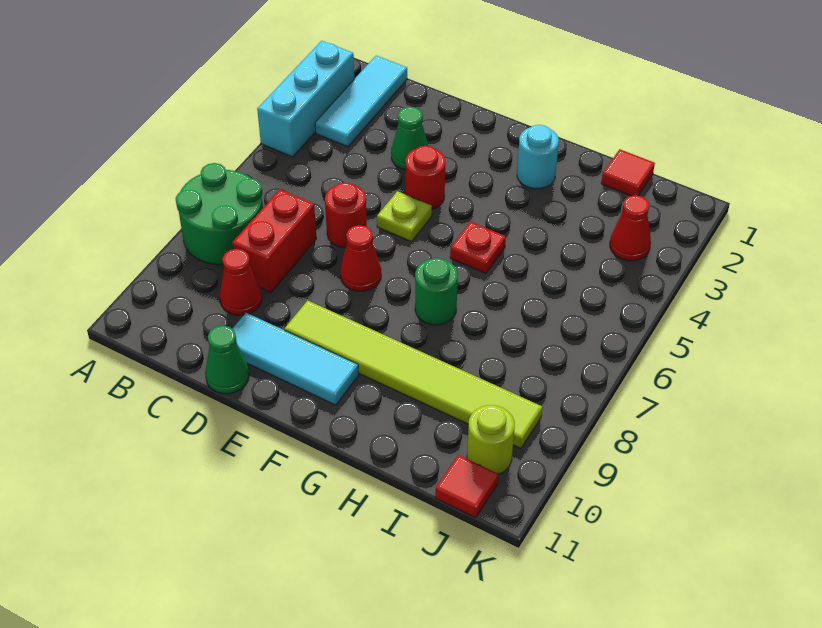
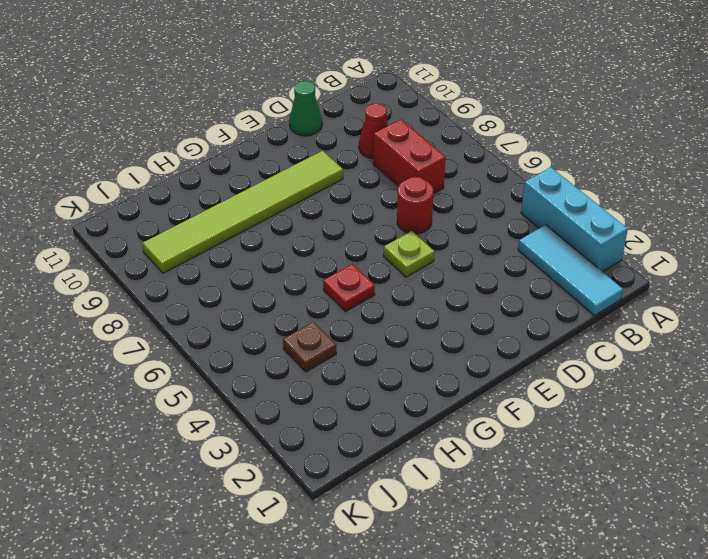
brown 1x1 plate [283,322,336,372] -> none
none -> green 2x2 round brick [176,163,263,265]
none -> green 1x1 cone [391,107,428,170]
none -> cyan 1x3 tile [232,313,359,405]

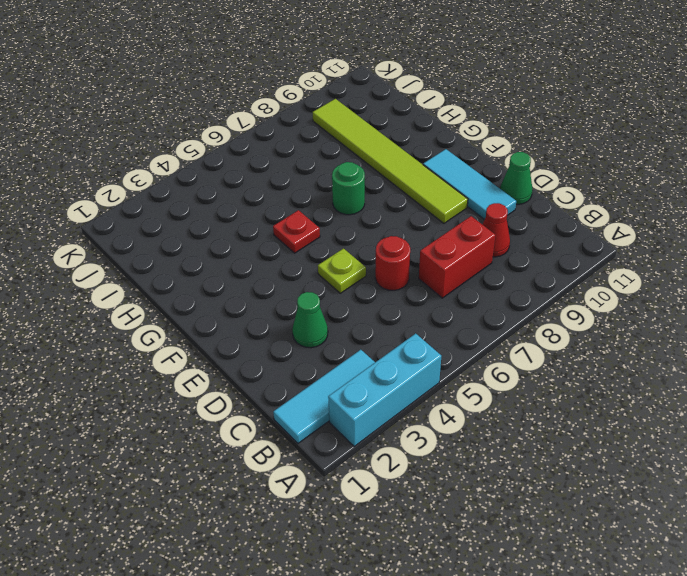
none -> green 2x2 round brick [176,163,263,265]
none -> red 1x1 round brick [406,146,445,209]
none -> red 1x1 cone [340,225,381,291]

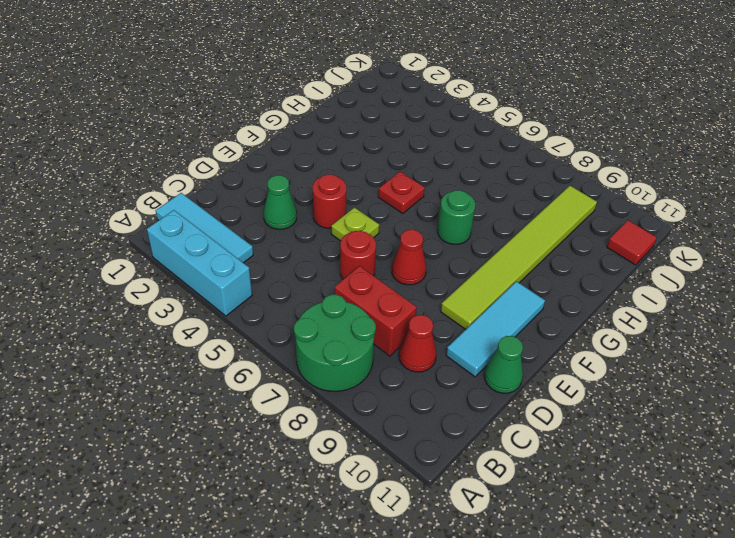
none -> cyan 1x1 round brick [517,125,559,189]
none -> red 1x1 tile [601,149,655,196]
none -> red 1x1 cone [610,195,651,261]

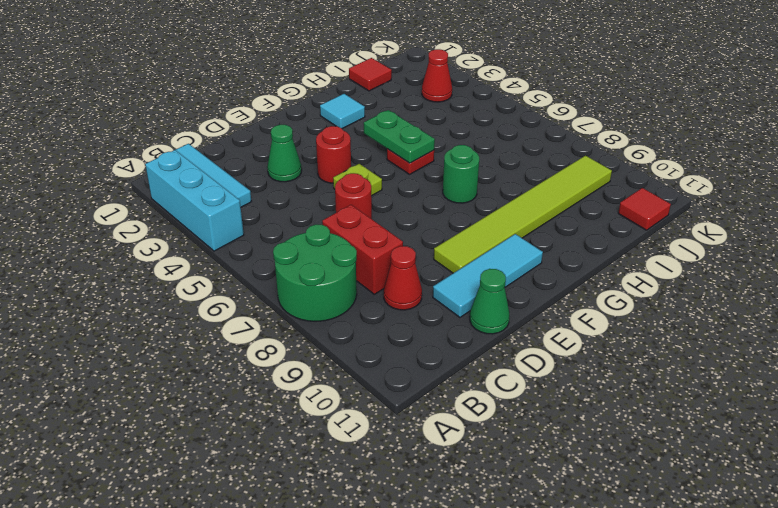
cyan 1x1 tile [320,94,365,129] -> cyan 1x1 round brick [517,125,559,189]
green 1x2 plate [364,110,435,163] -> none
none -> red 1x1 cone [340,225,381,291]
none -> lime 1x1 round brick [467,405,515,474]

